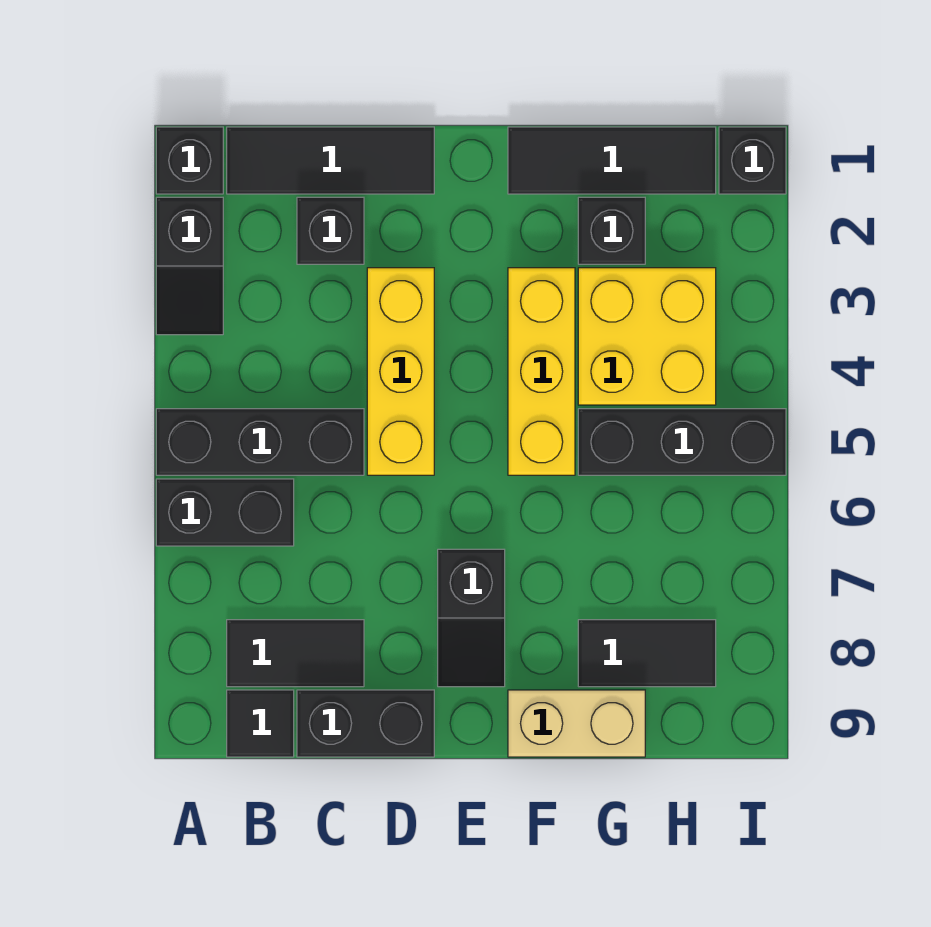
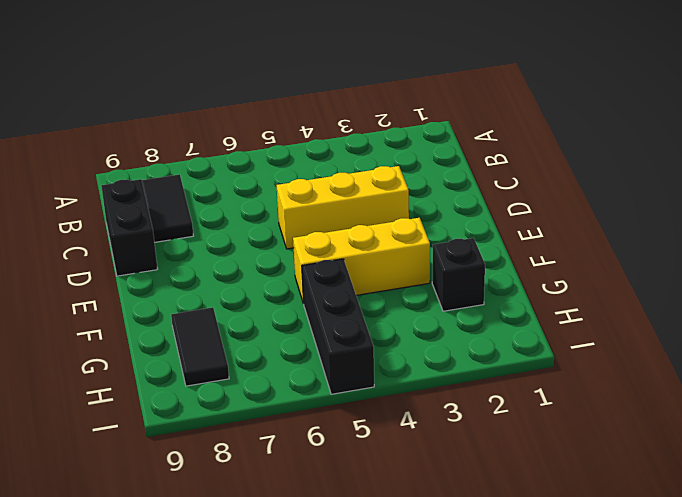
none -> black 1x1 brick [156,127,223,194]
none -> black 1x2 slope [156,197,223,335]
none -> black 1x3 brick [156,409,364,475]

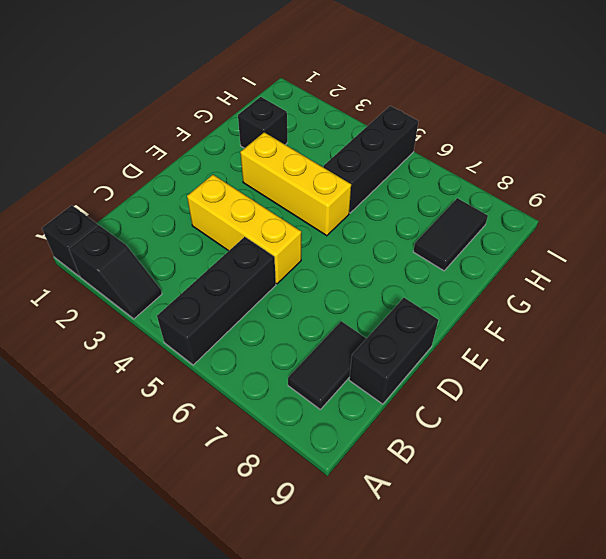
none -> black 1x2 brick [156,479,294,546]
none -> black 1x3 tile [227,127,434,194]
none -> black 1x1 tile [227,690,294,757]

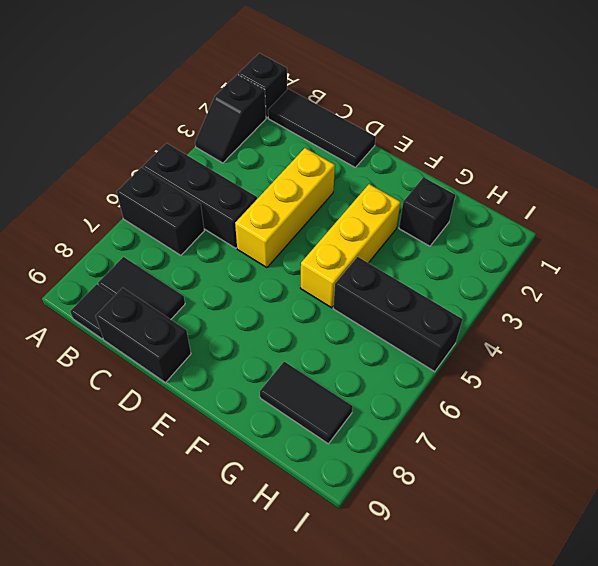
none -> black 1x1 brick [297,197,364,264]
none -> black 1x2 slope [438,549,505,687]
none -> black 1x3 tile [508,127,716,194]

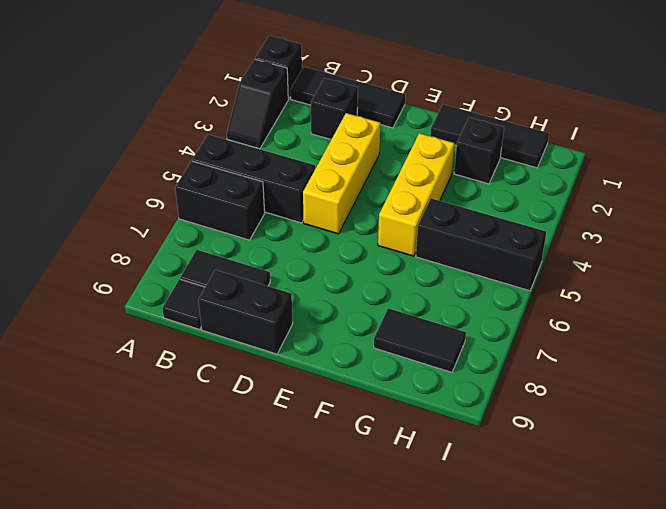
none -> black 1x2 slope [438,549,505,687]
none -> tan 1x2 brick [508,690,645,757]
none -> yellow 2x2 brick [578,268,716,405]

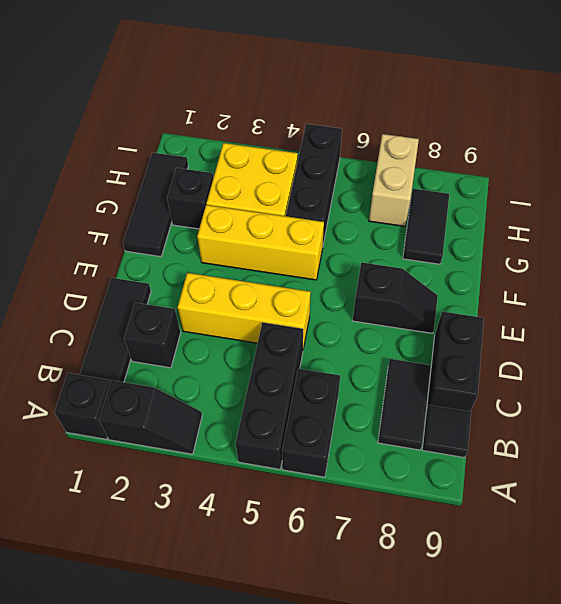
tan 1x2 brick [369,134,419,226] -> tan 1x2 brick moved to [508,690,645,757]
none -> black 1x1 brick [719,127,786,194]

